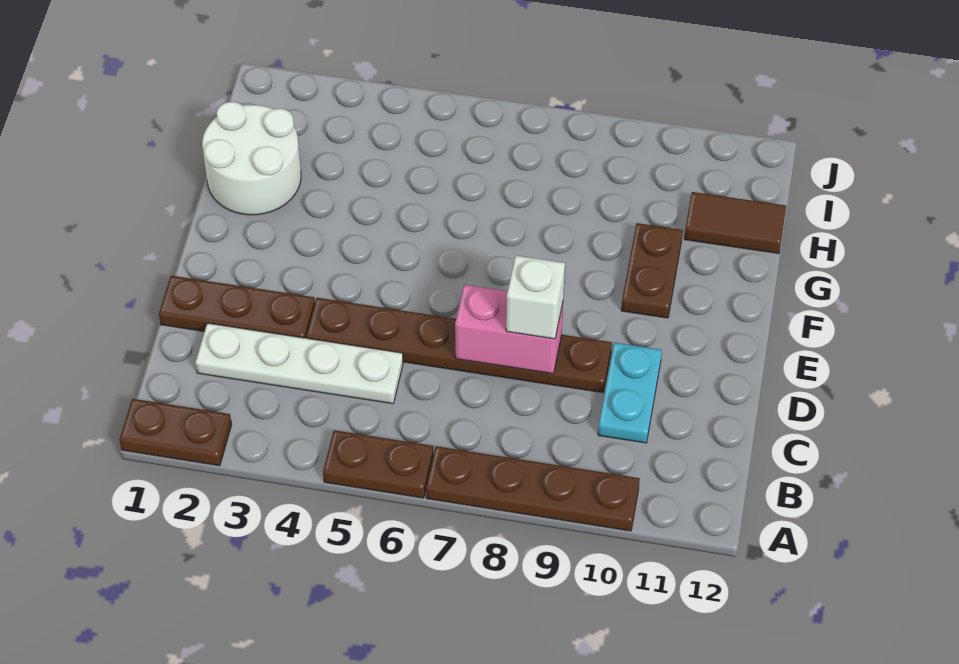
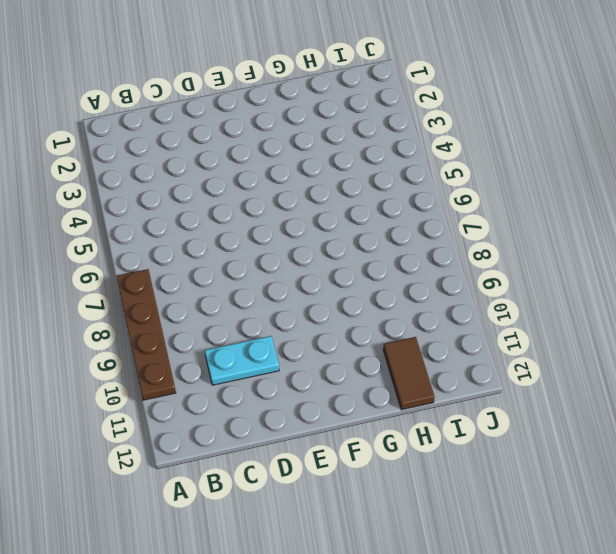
none -> brown 1x2 plate [120,399,232,466]
none -> brown 1x2 plate [323,430,433,498]
none -> white 1x4 plate [195,323,403,404]

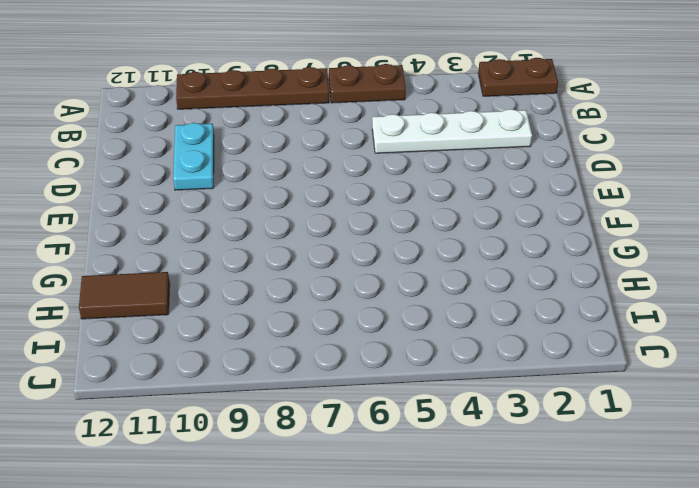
none -> brown 1x3 plate [159,276,315,338]
none -> brown 1x6 plate [306,298,612,393]
none -> brown 1x2 plate [621,223,683,318]

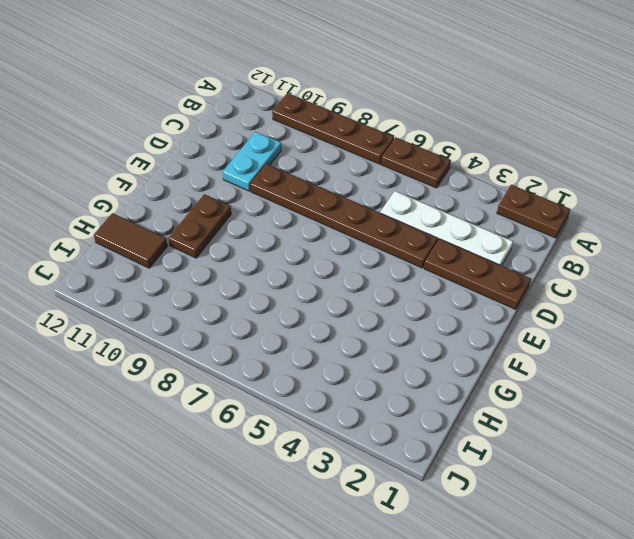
none -> white 2x2 round brick [202,102,301,215]
none -> pink 1x2 brick [455,285,563,374]
none -> white 1x1 brick [506,256,565,339]

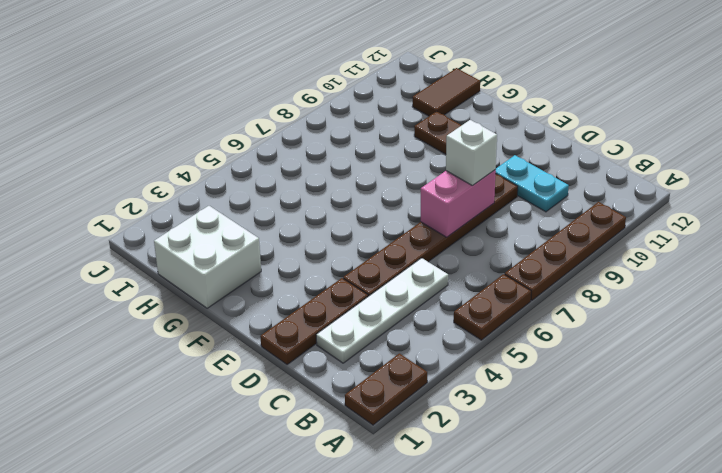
white 2x2 brick [154,206,261,308] -> white 2x2 round brick [202,102,301,215]

